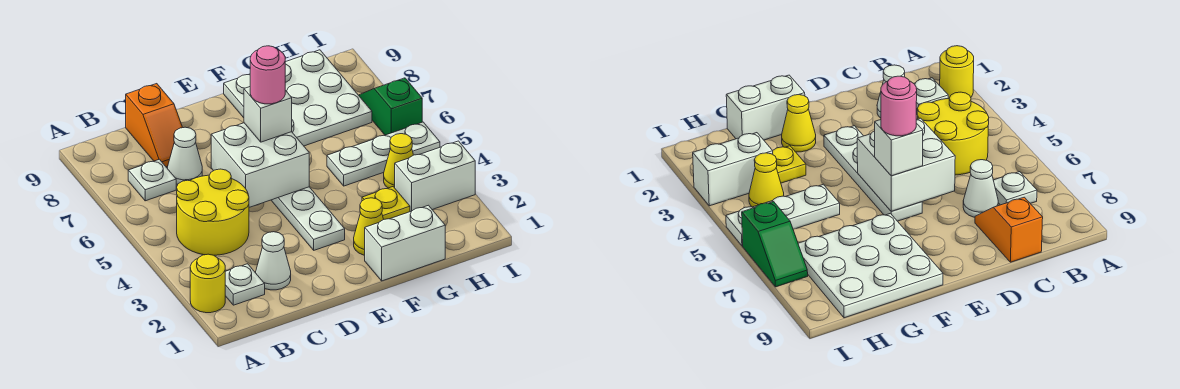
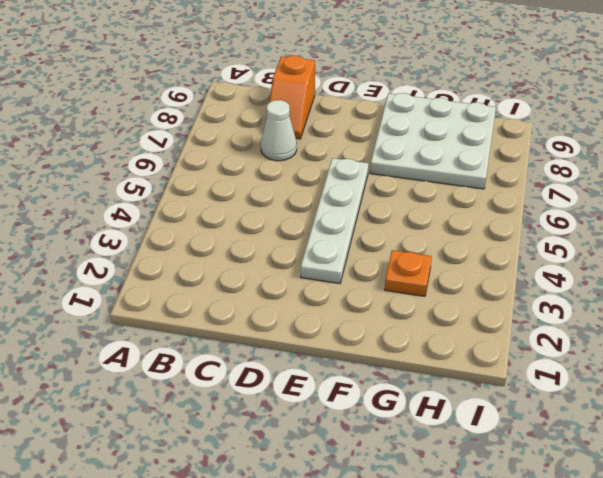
orange 1x1 plate [385,250,432,296] -> yellow 1x1 plate [362,187,410,219]
none -> yellow 1x1 round brick [190,254,225,313]
none -> white 1x1 plate [225,264,265,305]
none -> yellow 2x2 round brick [177,169,249,255]

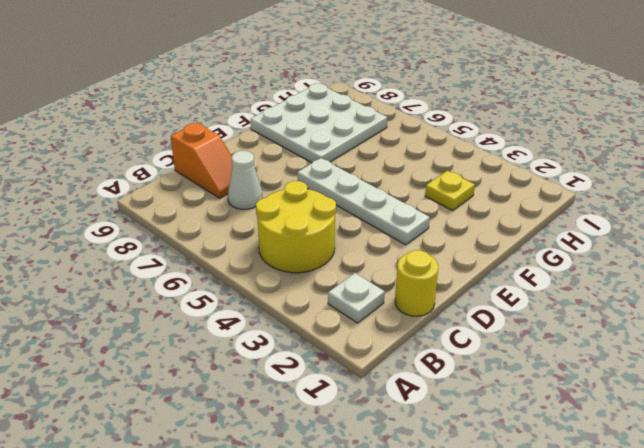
yellow 1x1 round brick [395,250,438,316] -> yellow 1x1 round brick moved to [190,254,225,313]
none -> white 1x1 plate [128,159,176,201]
none -> white 1x1 cone [256,232,291,290]
none -> white 1x2 brick [365,205,445,281]

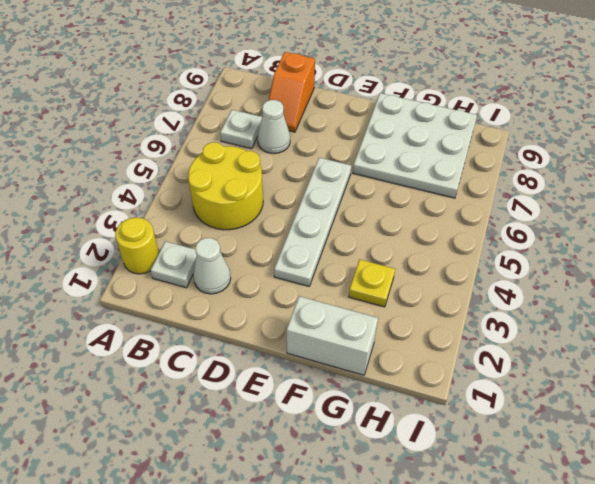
none -> yellow 1x1 cone [354,198,384,255]
none -> white 1x3 plate [327,122,440,186]
none -> white 1x2 brick [395,141,475,212]

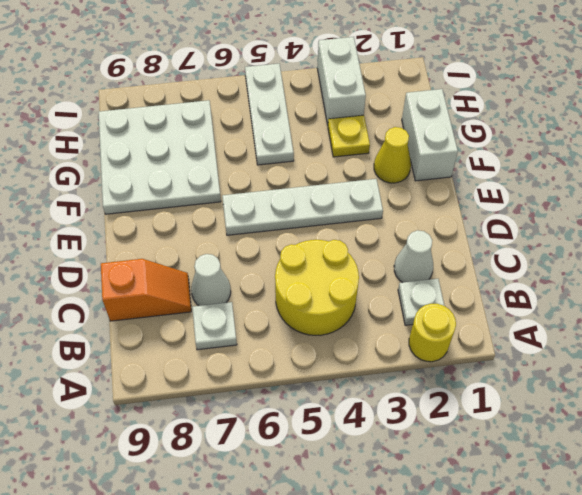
none -> yellow 1x1 cone [384,134,413,188]
none -> green 1x2 slope [359,78,422,135]
none -> white 2x2 brick [211,123,309,207]

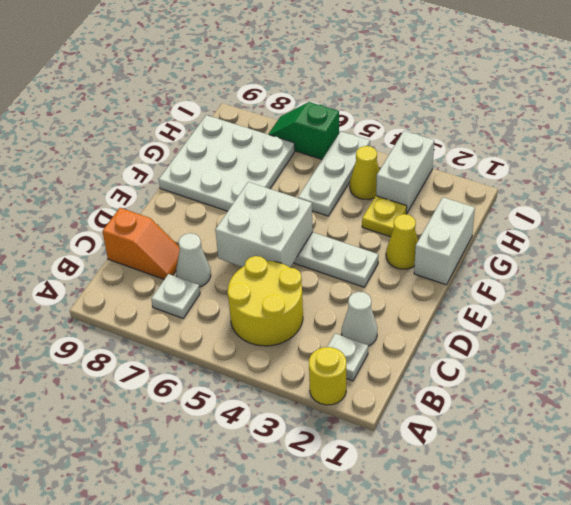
none -> white 1x1 brick [244,87,292,142]
none -> pink 1x1 round brick [250,46,285,104]

